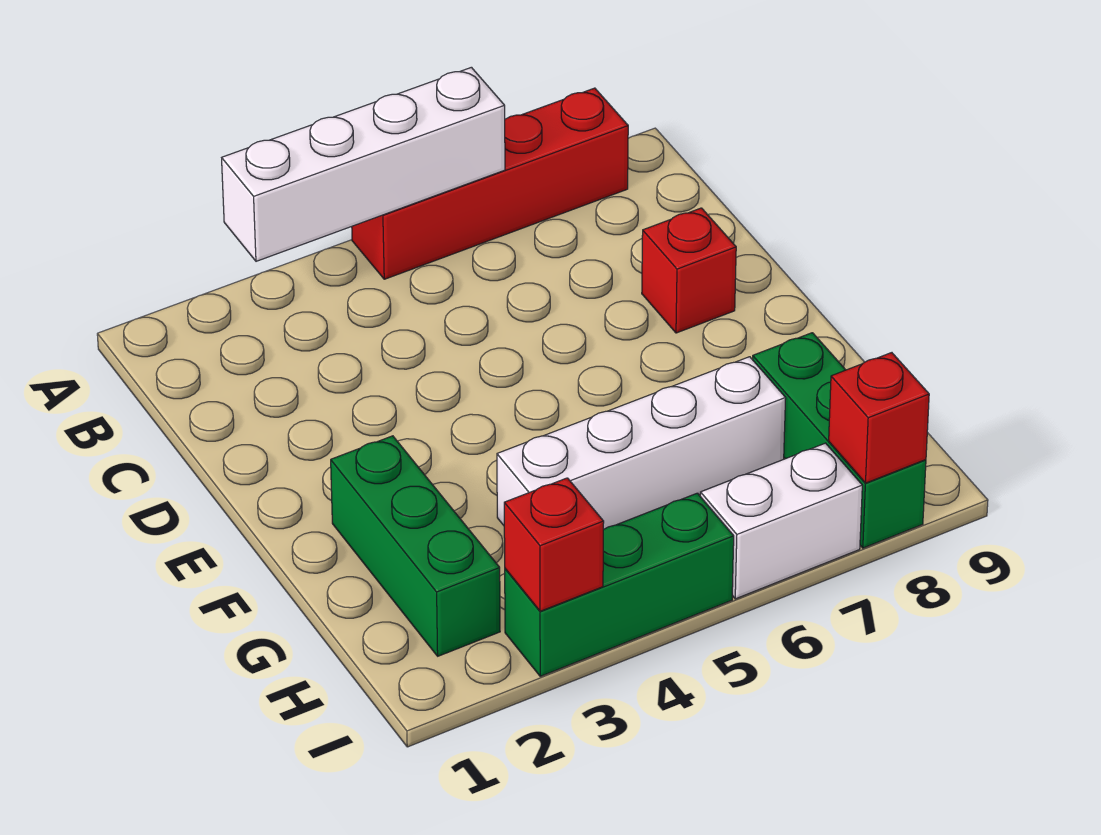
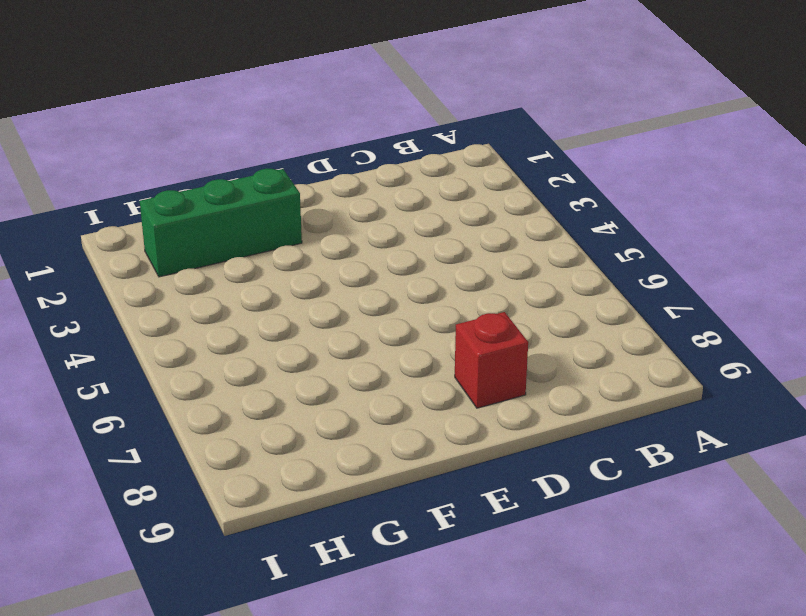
none -> red 1x4 brick [352,88,628,279]
none -> white 1x4 brick [497,357,786,530]

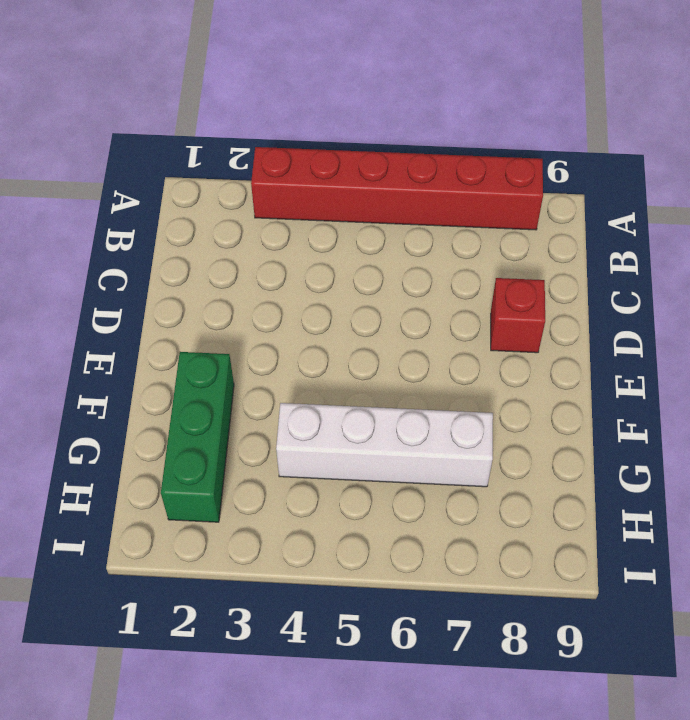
red 1x6 brick [251,147,543,230] -> red 1x4 brick [352,88,628,279]
none -> green 1x3 brick [753,333,926,548]
none -> green 1x3 brick [505,493,734,676]

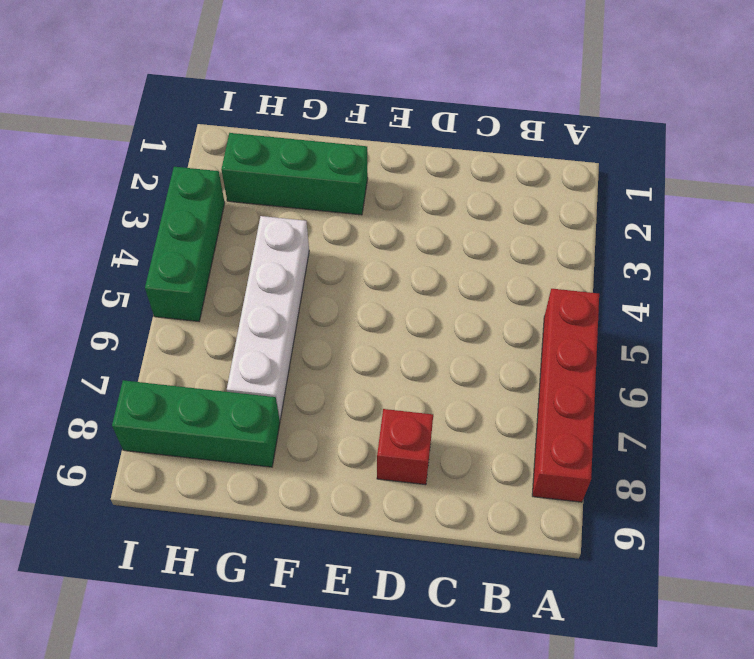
none -> white 1x2 brick [700,443,862,599]
none -> white 1x4 brick [222,67,505,261]

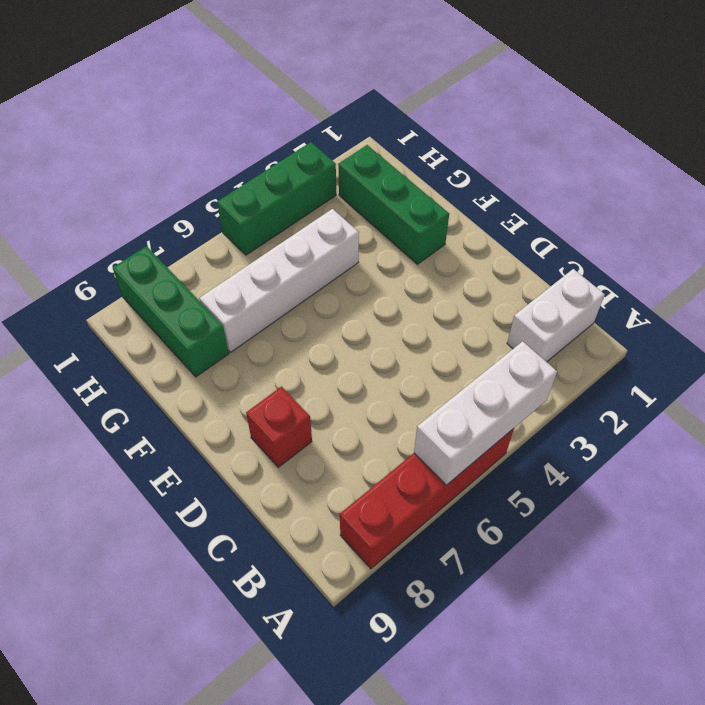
white 1x3 brick [414,341,557,485] -> white 1x4 brick [222,67,505,261]
white 1x2 brick [507,269,605,362] -> white 1x2 brick moved to [700,443,862,599]
none -> red 1x1 brick [504,478,604,611]
none -> red 1x1 brick [829,353,929,483]

